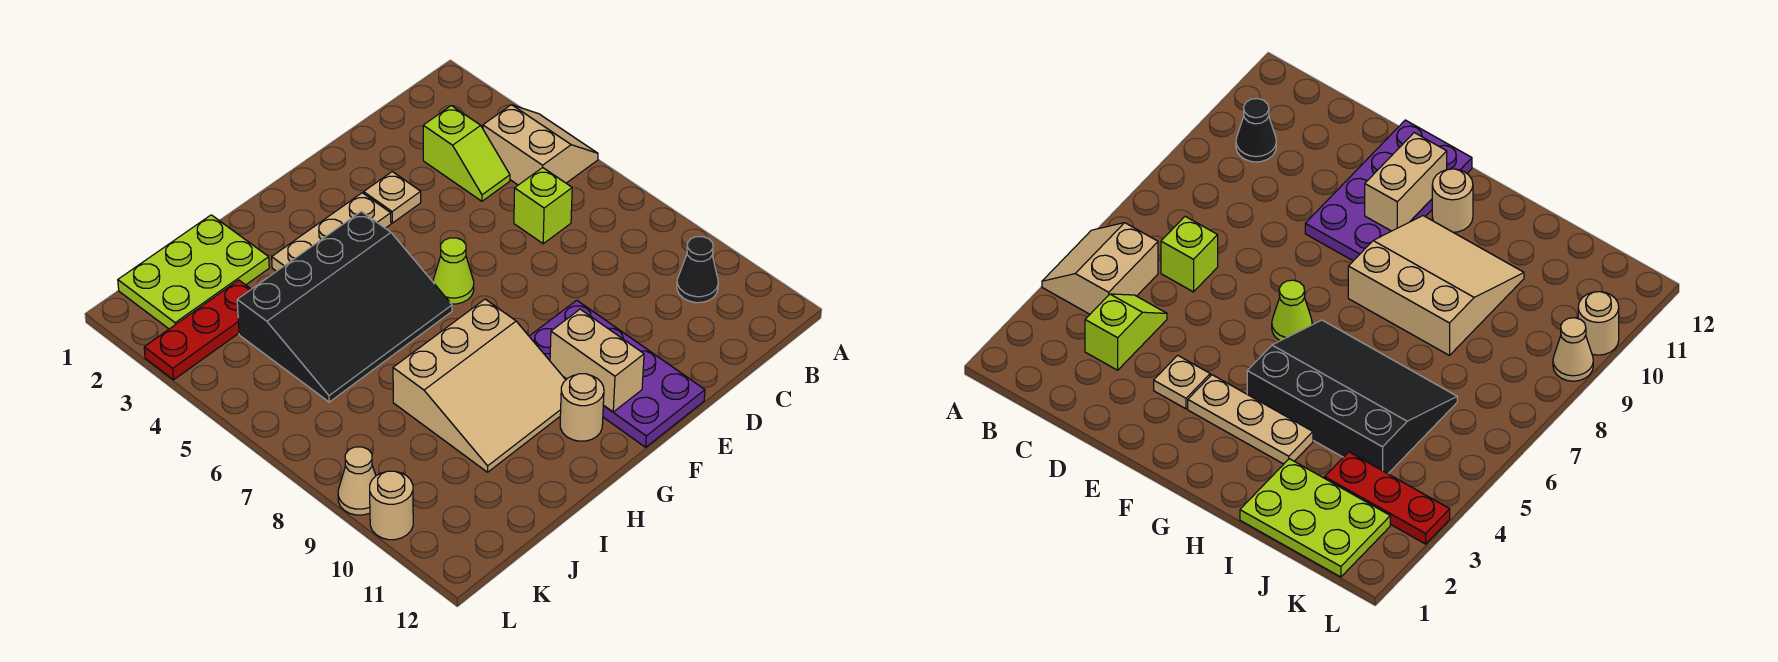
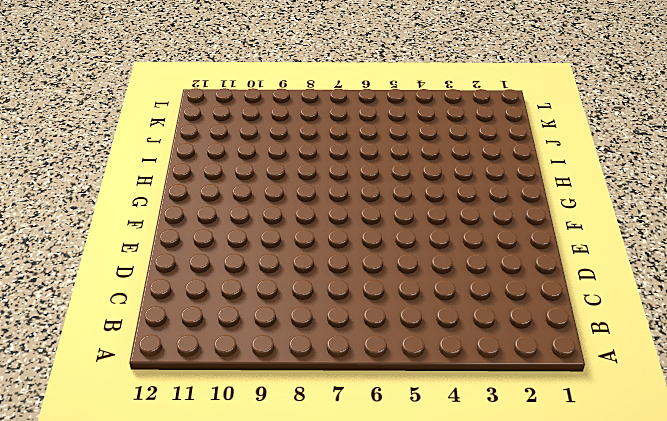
none -> tan 2x2 slope [483,105,598,185]
none -> black 1x1 cone [677,237,718,303]
none -> lime 1x2 slope [423,106,510,201]

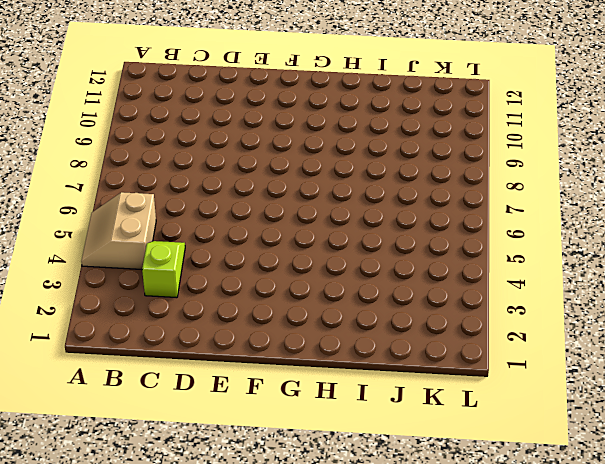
none -> black 1x1 cone [677,237,718,303]
none -> lime 1x1 brick [514,168,572,244]
none -> tan 1x1 plate [364,172,421,223]

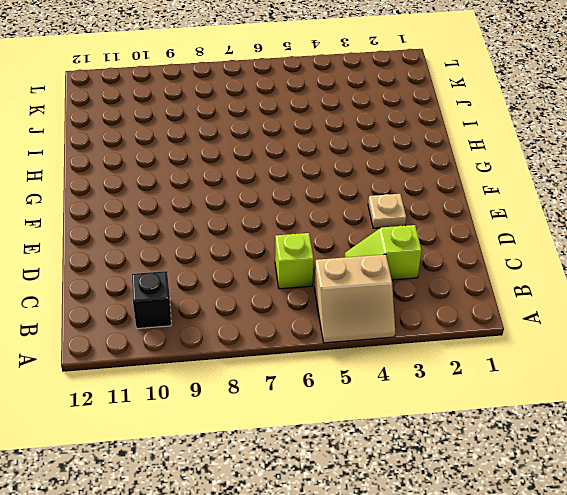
black 1x1 brick [132,271,171,329] -> black 1x1 cone [677,237,718,303]
none -> purple 2x4 plate [529,300,705,447]
none -> tan 1x3 plate [272,193,391,271]
none -> lime 1x1 cone [433,238,474,304]

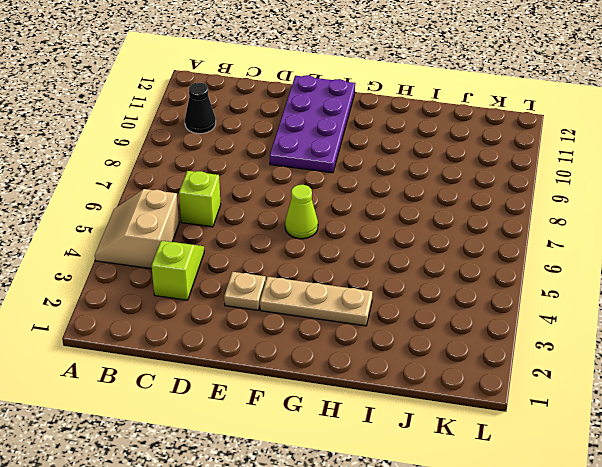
none -> black 3x4 slope [237,211,452,402]
none -> tan 3x3 slope [393,299,566,472]
none -> tan 1x1 round brick [560,374,604,441]

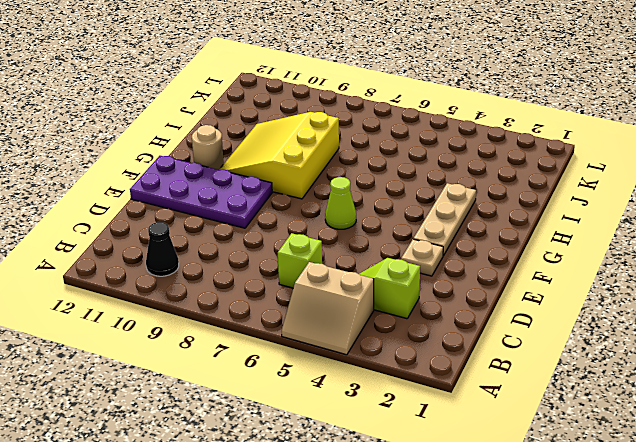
yellow 3x3 slope [219,112,339,199] -> tan 3x3 slope [393,299,566,472]
none -> black 3x4 slope [237,211,452,402]
none -> lime 2x3 plate [118,215,269,329]
none -> red 1x3 plate [144,280,251,380]

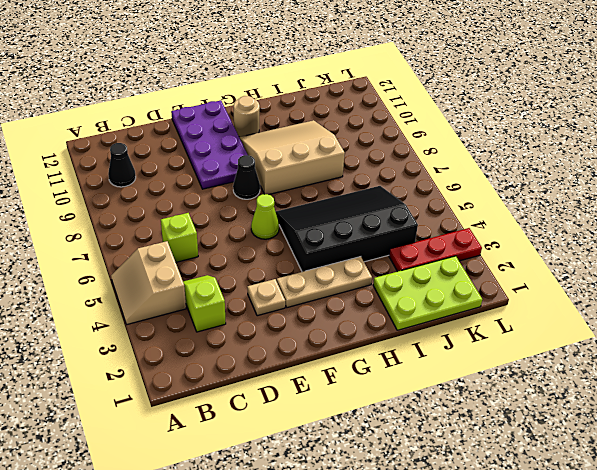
black 1x1 cone [233,155,260,199] -> none
none -> tan 1x1 cone [338,447,376,515]
none -> tan 1x1 round brick [370,471,413,540]
none -> tan 1x2 brick [550,309,644,412]

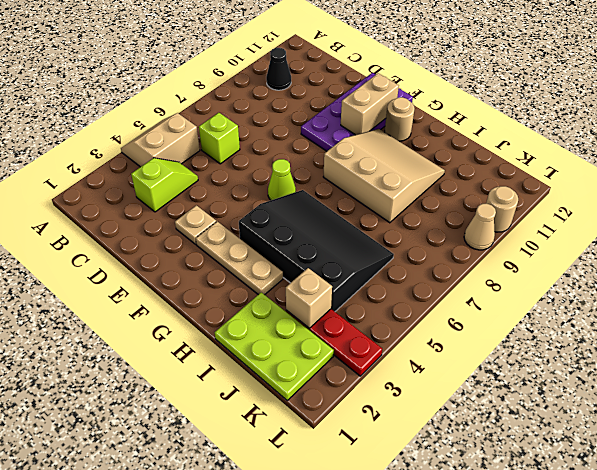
tan 1x1 brick [286,268,332,328] -> none

